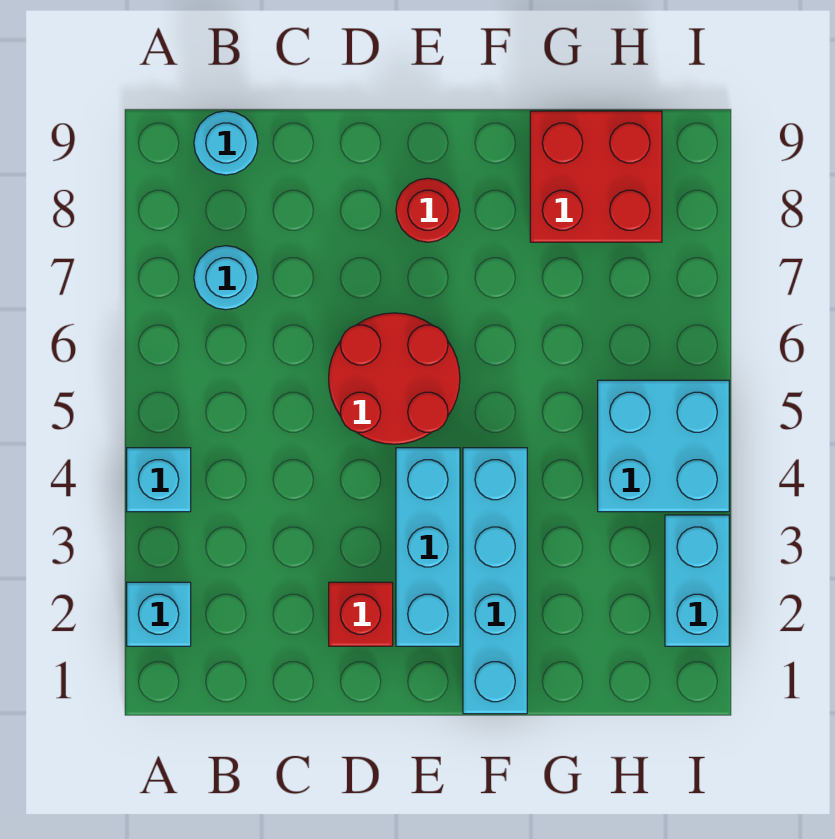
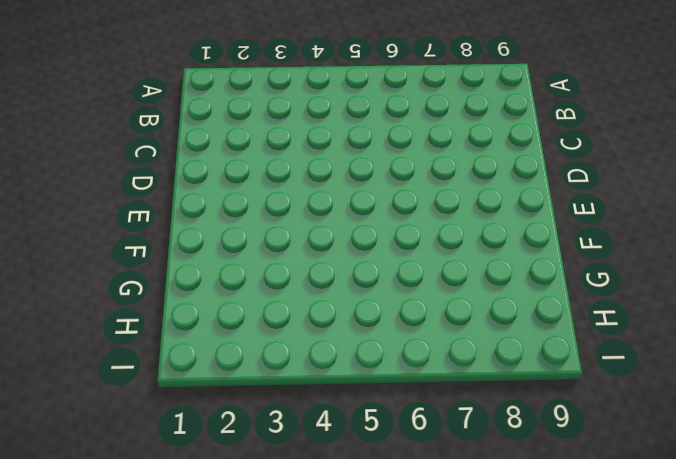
none -> cyan 1x1 brick [127,582,191,646]
none -> cyan 1x1 brick [127,448,191,512]
none -> cyan 1x1 round brick [194,246,258,310]

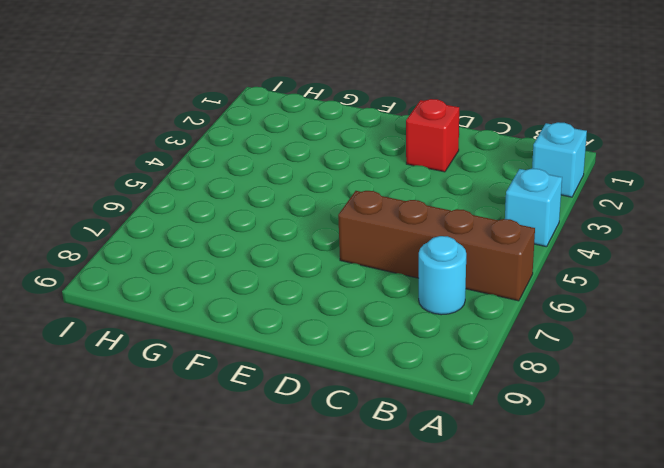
brown 1x4 brick [338,191,535,301] -> red 2x2 round brick [329,313,460,444]
none -> cyan 1x1 round brick [194,111,258,175]
none -> cyan 1x3 brick [396,448,460,646]
none -> red 1x1 round brick [396,178,460,242]

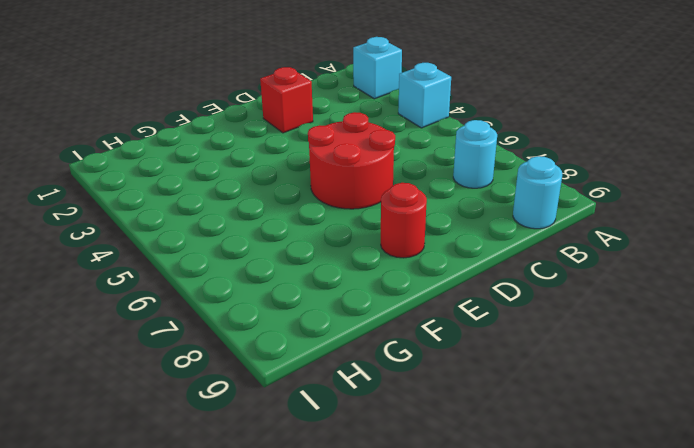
none -> cyan 1x3 brick [396,448,460,646]
none -> cyan 1x4 brick [463,448,527,714]
none -> red 2x2 brick [530,111,662,242]

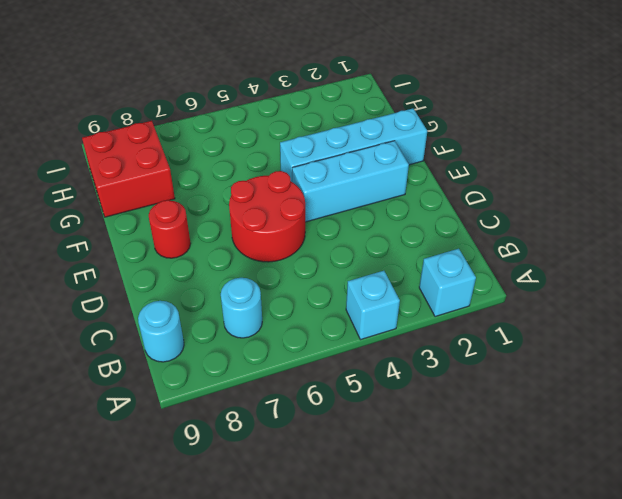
none -> red 1x1 brick [329,582,393,646]
none -> cyan 2x2 brick [598,380,729,512]
none -> cyan 1x2 brick [665,515,729,646]

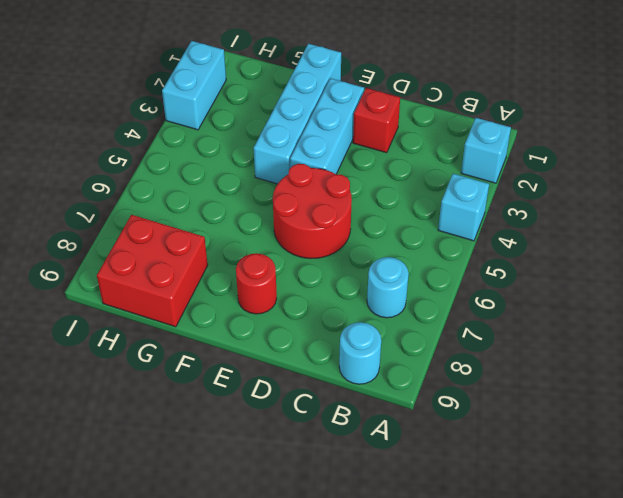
none -> cyan 2x2 brick [598,380,729,512]

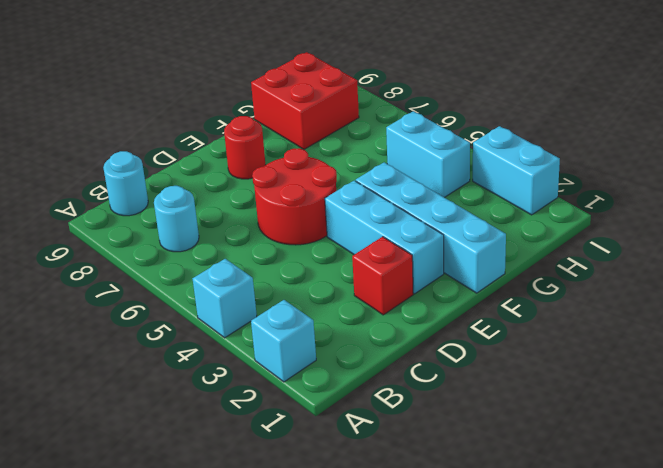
cyan 1x2 brick [386,111,470,197] -> cyan 2x2 brick [598,380,729,512]

